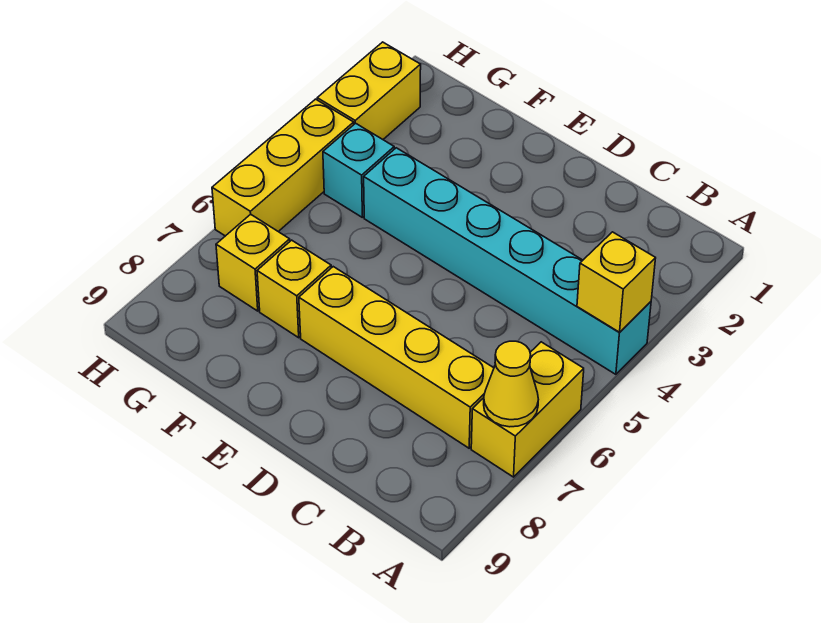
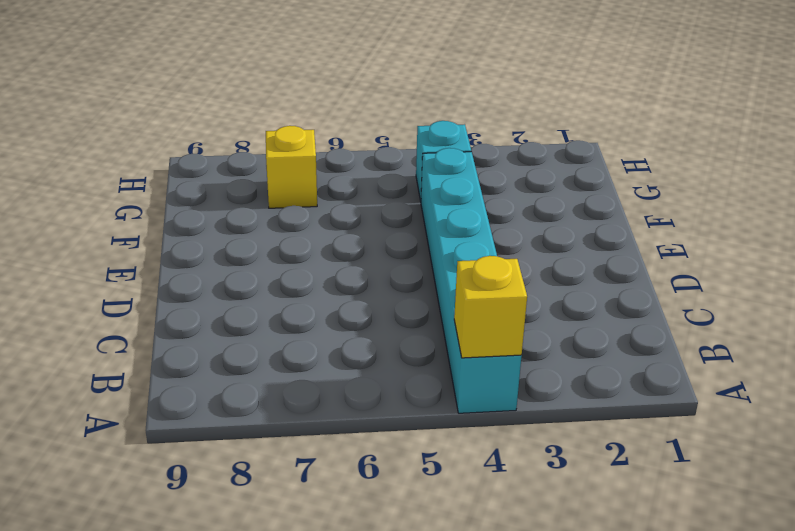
none -> yellow 1x2 brick [471,342,584,477]
none -> yellow 1x4 brick [299,267,494,448]

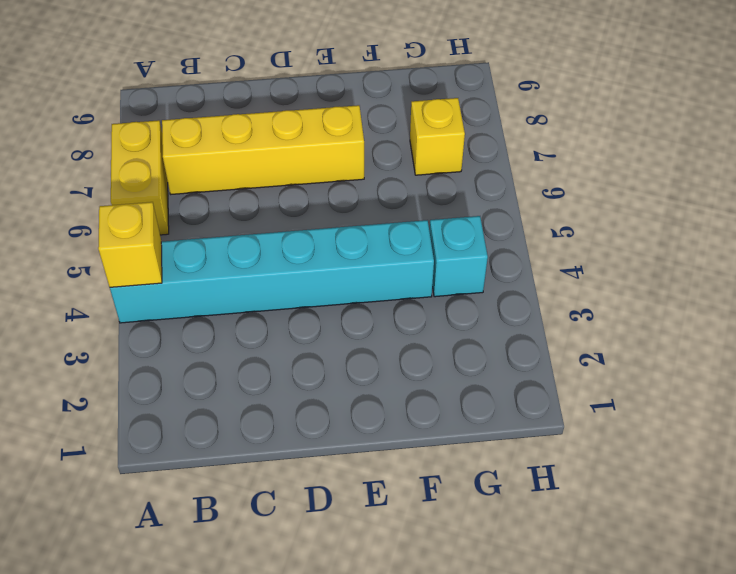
none -> yellow 1x1 brick [257,240,331,338]
none -> yellow 1x2 brick [317,42,421,139]

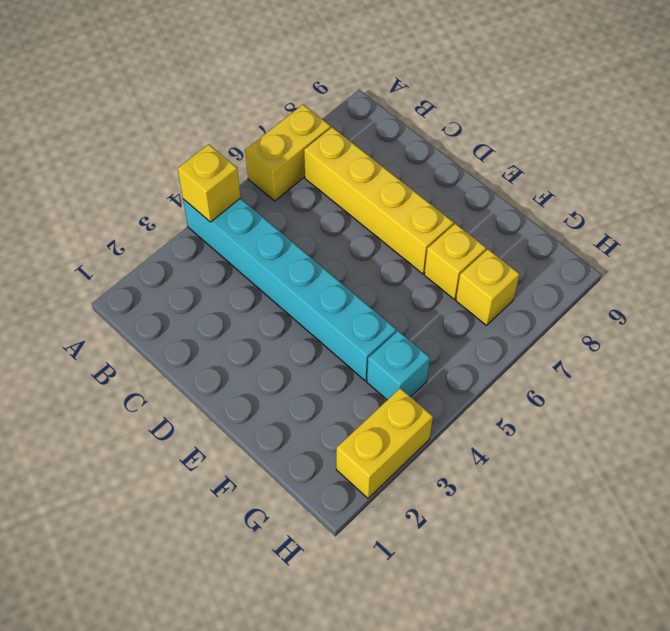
none -> yellow 1x3 brick [212,99,354,236]
none -> yellow 1x1 cone [484,341,539,427]

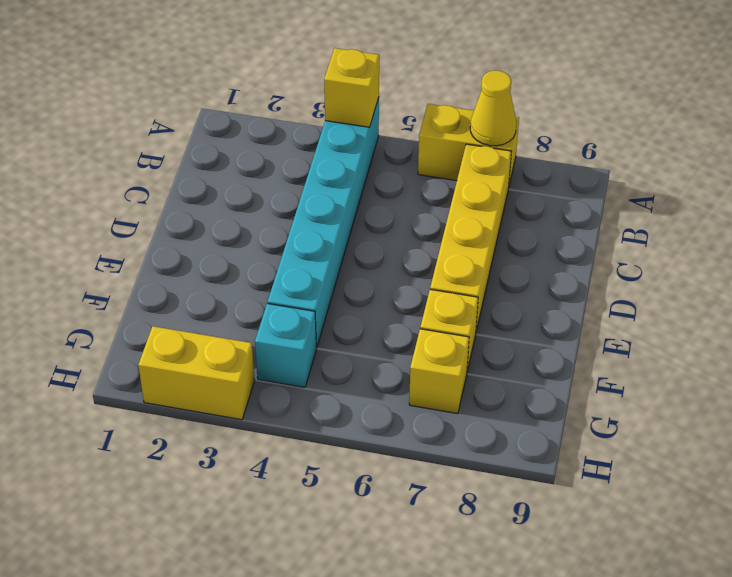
none -> yellow 1x3 brick [212,99,354,236]

